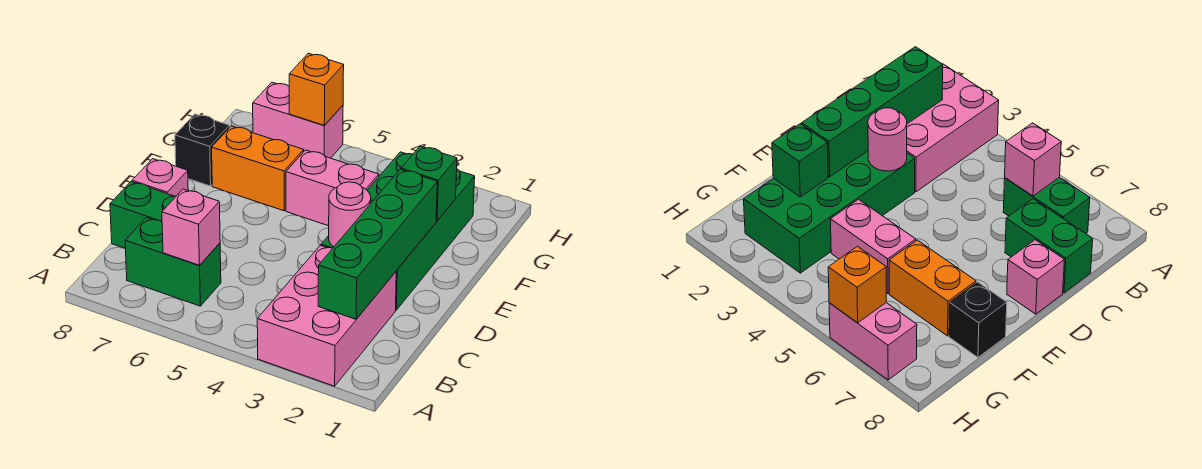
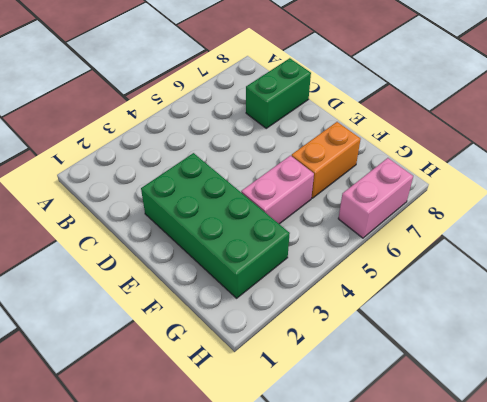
none -> pink 2x3 brick [257,245,396,386]
none -> green 1x2 brick [125,218,221,306]
none -> pink 1x1 brick [132,159,188,196]

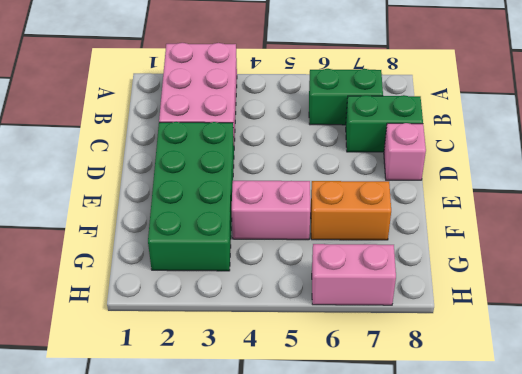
none -> black 1x1 brick [175,114,230,186]
none -> green 1x4 brick [318,169,437,319]
none -> pink 1x1 brick [162,189,220,265]

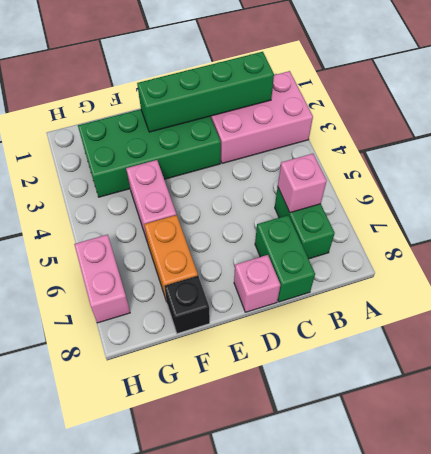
none -> pink 1x1 round brick [329,182,371,247]
none -> green 1x1 brick [401,146,457,221]
none -> orange 1x1 brick [289,53,344,125]

